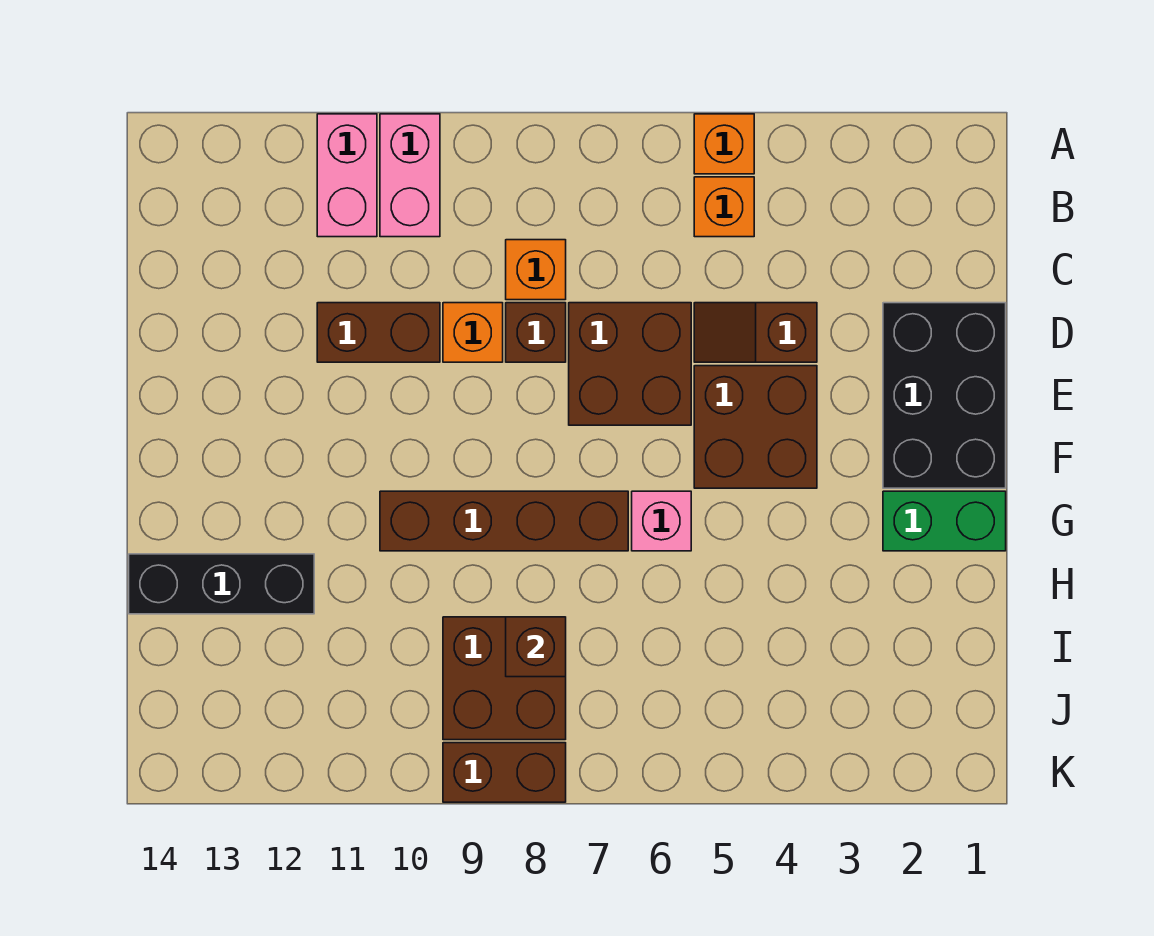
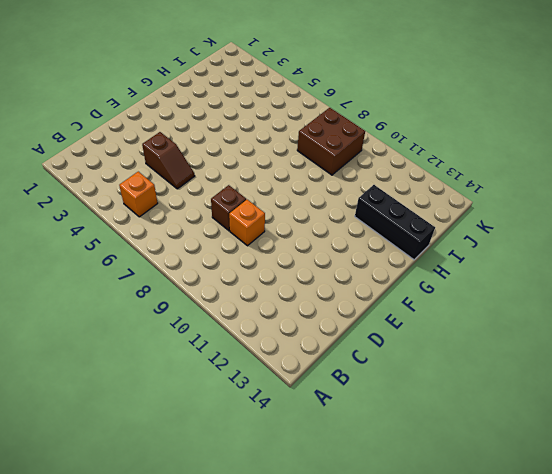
none -> orange 1x1 brick [694,114,754,174]
none -> pink 1x2 brick [380,114,440,237]
none -> pink 1x2 brick [317,114,377,237]

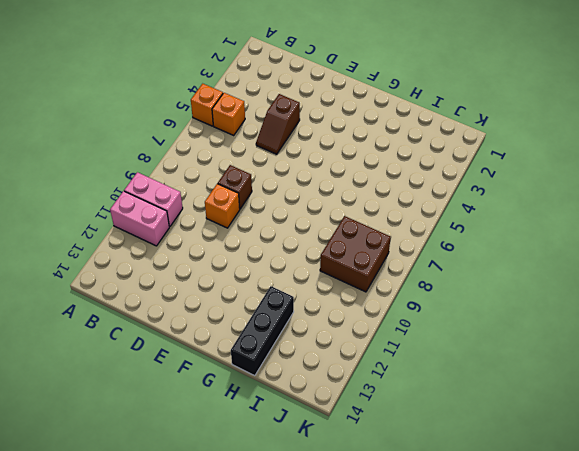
none -> orange 1x1 brick [506,240,566,300]
none -> black 2x3 brick [883,303,1006,488]
none -> brown 2x2 brick [569,303,691,425]

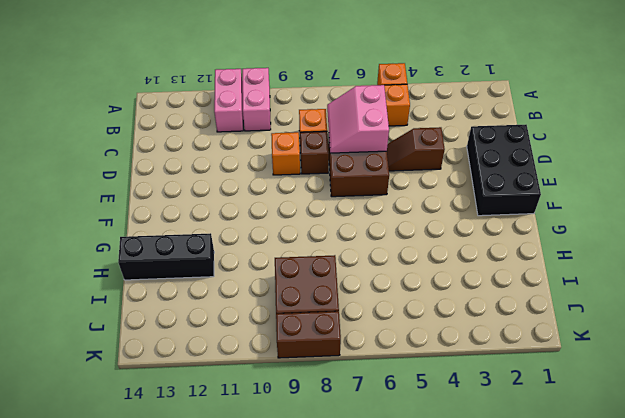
pink 2x2 slope [327,85,389,153] -> none
none -> brown 1x2 brick [317,303,440,362]
none -> brown 2x2 brick [694,366,817,488]
none -> green 1x2 brick [883,491,1006,551]

